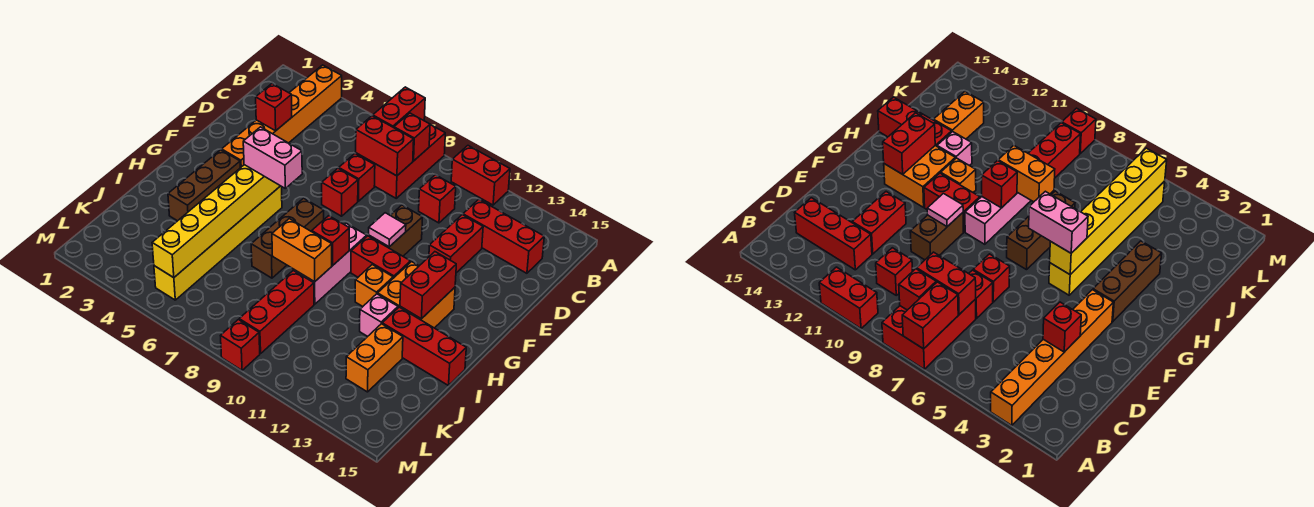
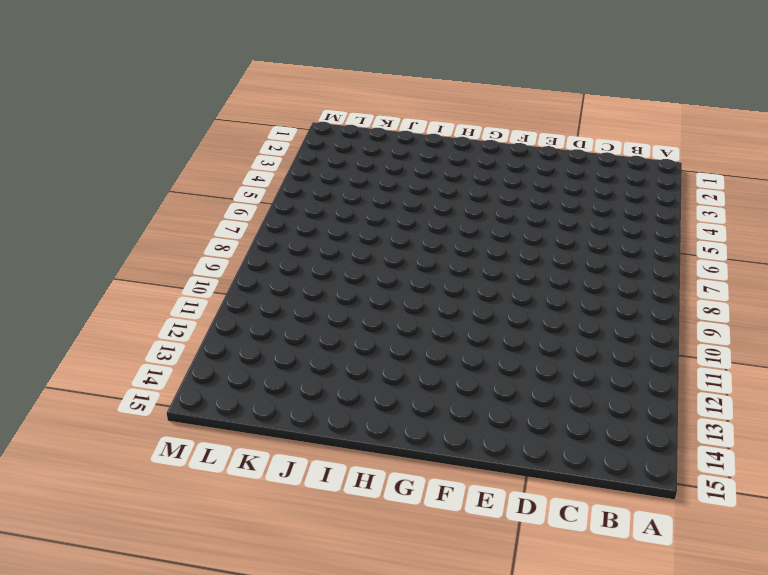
none -> orange 1x6 brick [222,65,342,168]
none -> red 2x3 brick [355,125,445,198]
none -> red 1x2 brick [451,146,510,205]
none -> red 1x1 brick [419,175,456,223]

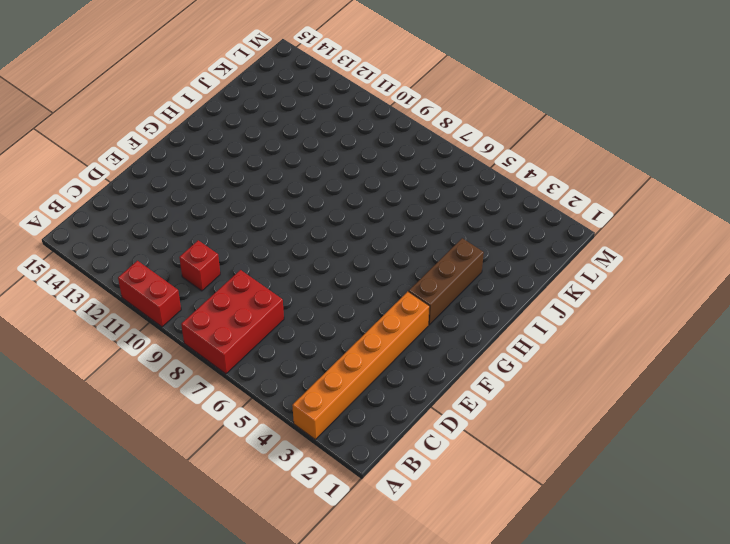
none -> red 1x3 brick [463,199,544,273]
none -> red 1x1 brick [339,154,375,201]
none -> red 1x2 brick [429,215,483,273]
none -> red 1x1 brick [322,168,358,216]

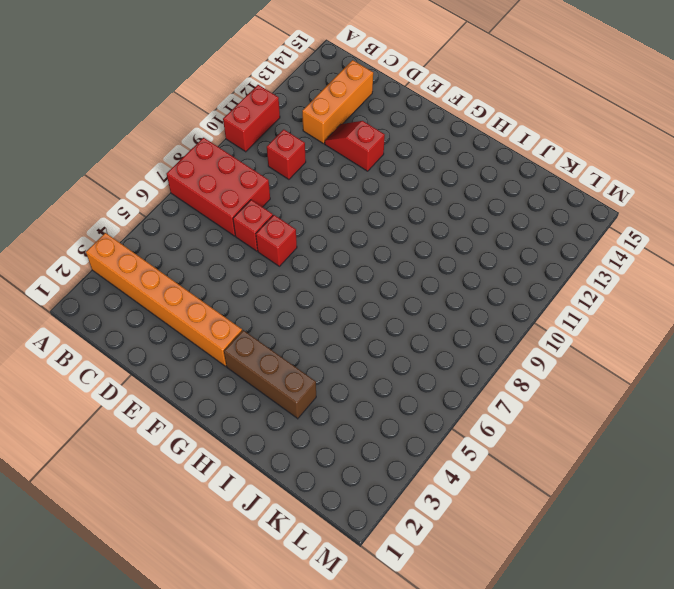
orange 1x3 brick [302,60,373,144] -> red 1x3 brick [463,199,544,273]
red 1x2 slope [325,121,385,171] -> red 1x2 brick [429,215,483,273]
none -> brown 1x2 brick [369,205,423,256]
none -> yellow 1x6 brick [154,186,282,300]
none -> brown 1x3 brick [251,198,324,278]
none -> pink 1x3 brick [294,223,367,304]

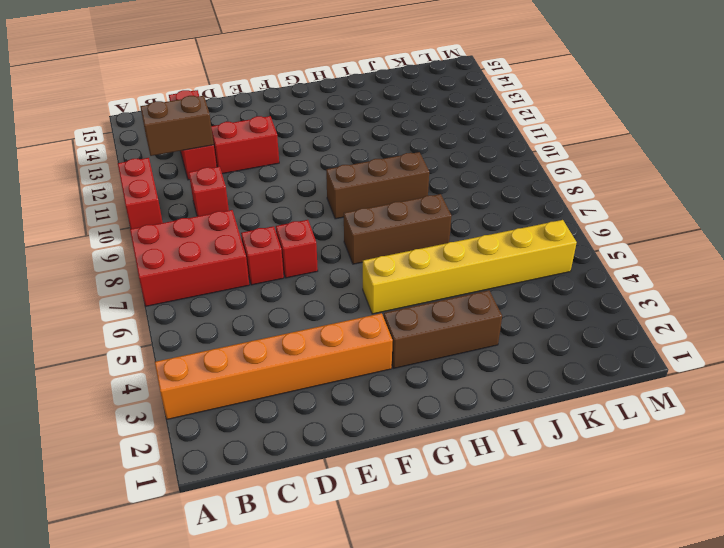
brown 1x2 brick [140,96,214,156] -> brown 1x2 brick moved to [369,205,423,256]
brown 1x3 brick [326,152,429,219] -> pink 1x3 brick [294,223,367,304]
none -> red 1x2 brick [351,236,410,278]
none -> orange 2x2 brick [378,262,455,328]
none -> orange 1x1 brick [355,265,393,306]
none -> pink 1x1 brick [360,294,398,336]

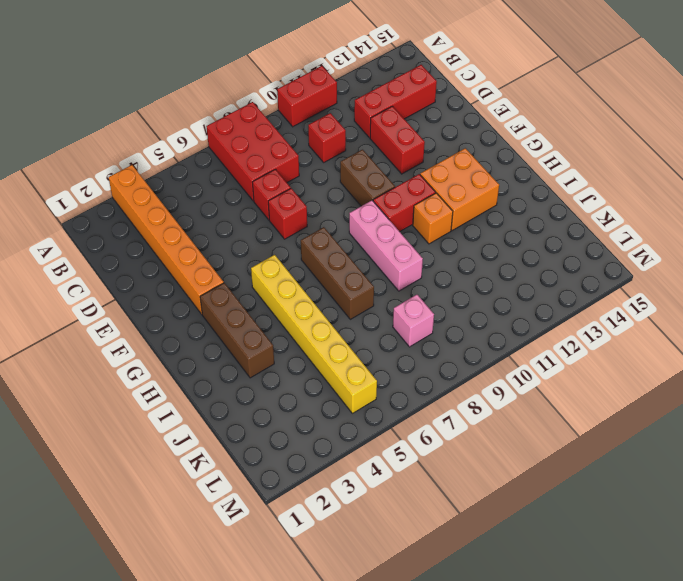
pink 1x1 brick [393,295,434,347] -> pink 1x1 brick moved to [360,294,398,336]
none -> red 1x3 brick [382,307,466,386]
none -> red 1x3 brick [239,271,314,354]
none -> orange 1x2 brick [346,324,403,392]
none -> red 1x1 brick [221,320,260,370]

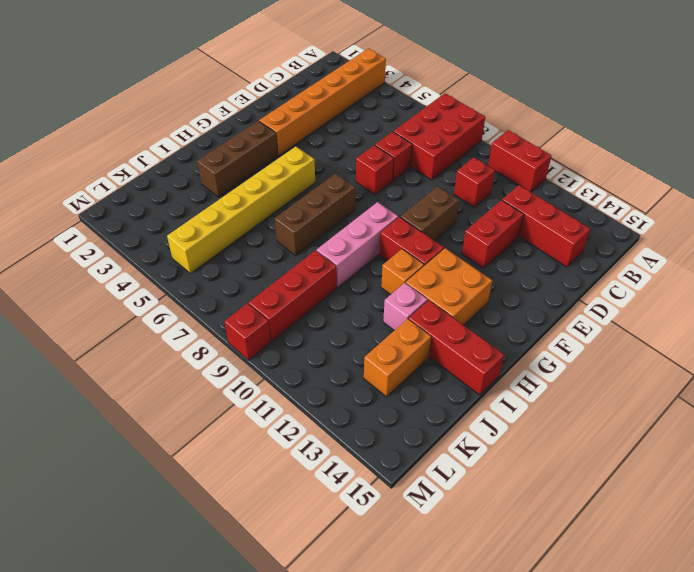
none -> red 1x2 brick [373,87,425,128]
none -> red 1x1 brick [394,113,430,161]
none -> red 1x2 brick [356,116,414,176]
none -> red 1x1 brick [256,84,292,131]

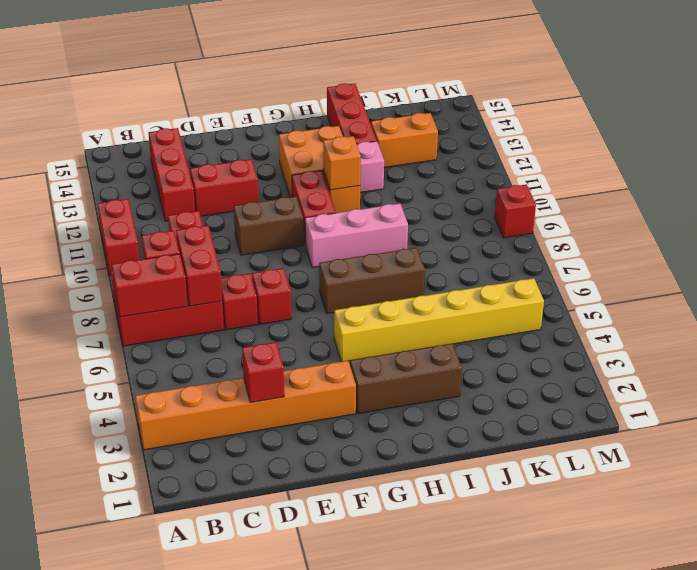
orange 1x1 brick [323,136,361,190] -> none
none -> red 1x3 brick [239,271,314,354]
none -> pink 1x1 tile [369,213,406,247]
none -> yellow 1x6 brick [152,165,280,277]
none -> red 1x2 brick [400,252,456,319]

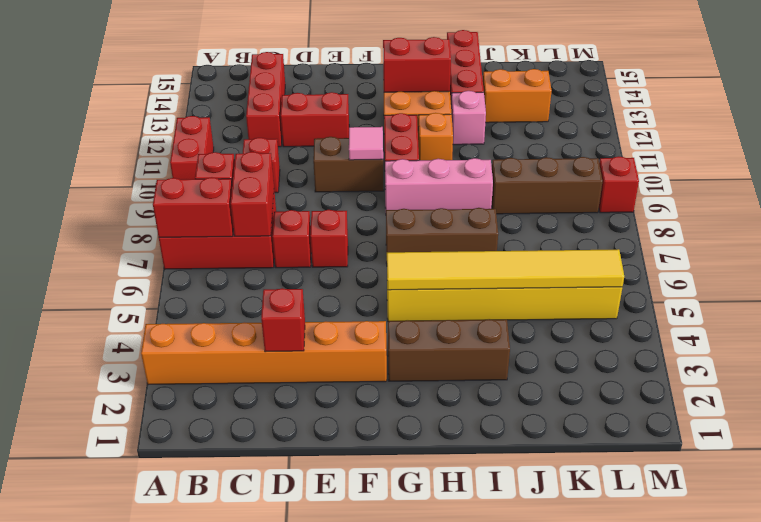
yellow 1x6 tile [386,249,624,290] -> yellow 1x6 brick [152,165,280,277]
brown 1x3 brick [492,157,603,214] -> red 1x3 brick [239,271,314,354]
none -> red 1x1 brick [312,216,349,266]
none -> orange 1x2 brick [272,219,332,282]
none -> pink 1x2 brick [243,127,302,188]

